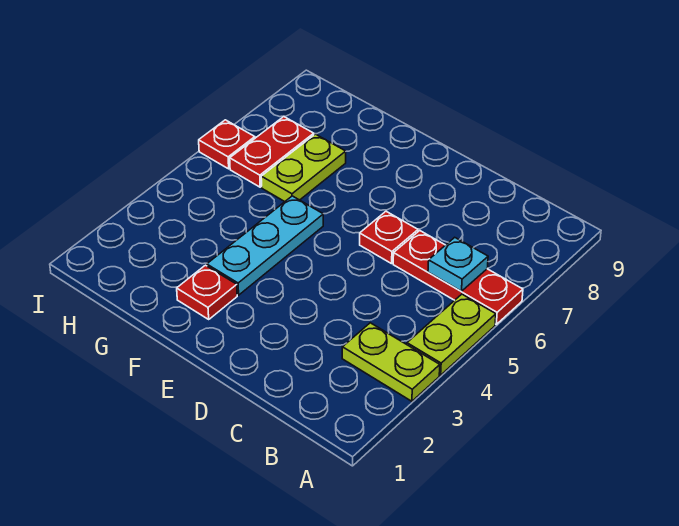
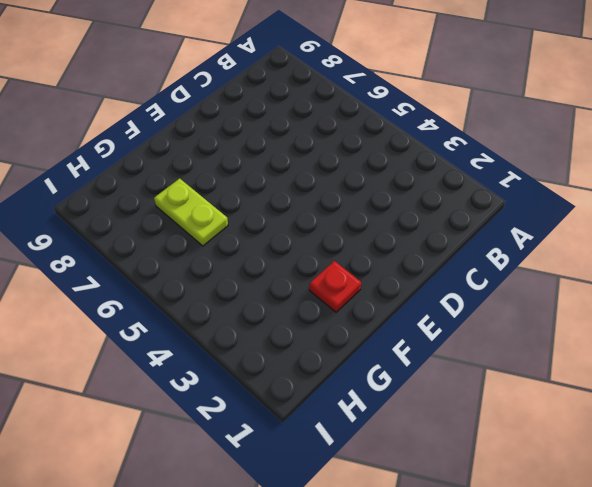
none -> lime 1x2 plate [342,323,440,401]
none -> lime 1x2 plate [407,294,496,375]

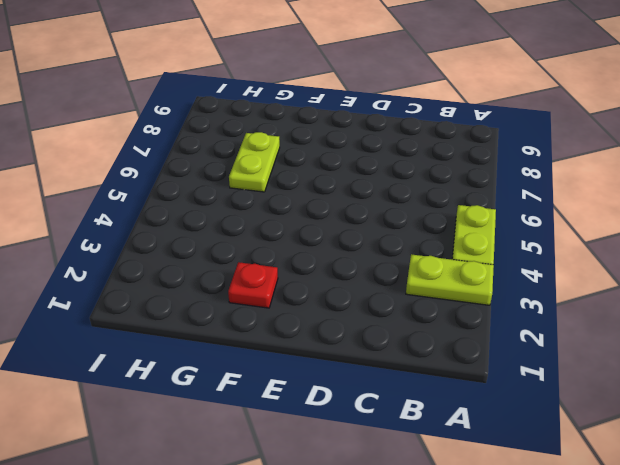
none -> red 1x3 plate [393,231,523,324]
none -> red 1x1 plate [360,211,418,264]

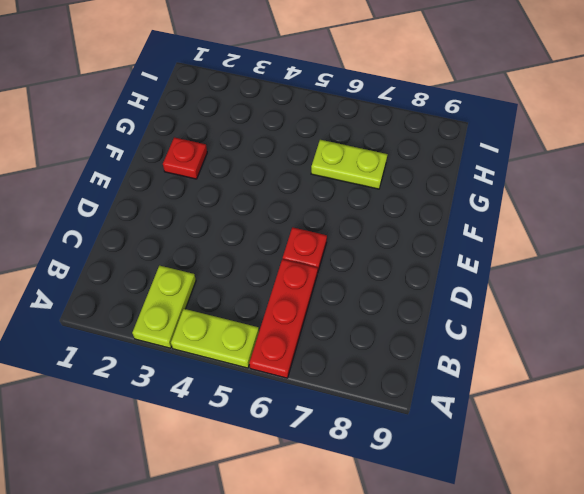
none -> cyan 1x3 plate [207,196,323,295]
none -> red 1x2 plate [230,117,314,187]

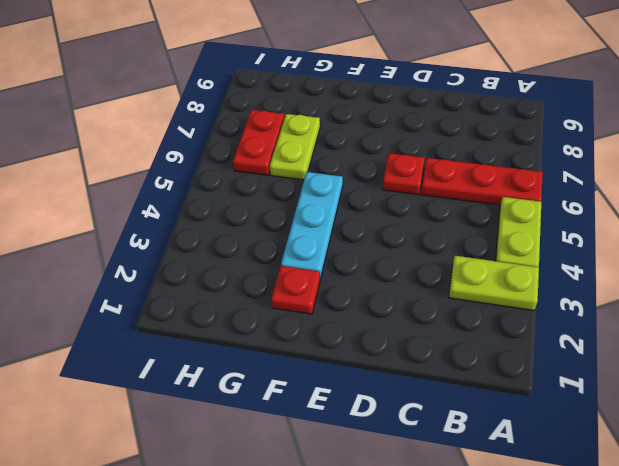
none -> red 1x1 plate [199,120,255,169]
none -> cyan 1x1 plate [428,237,488,291]

